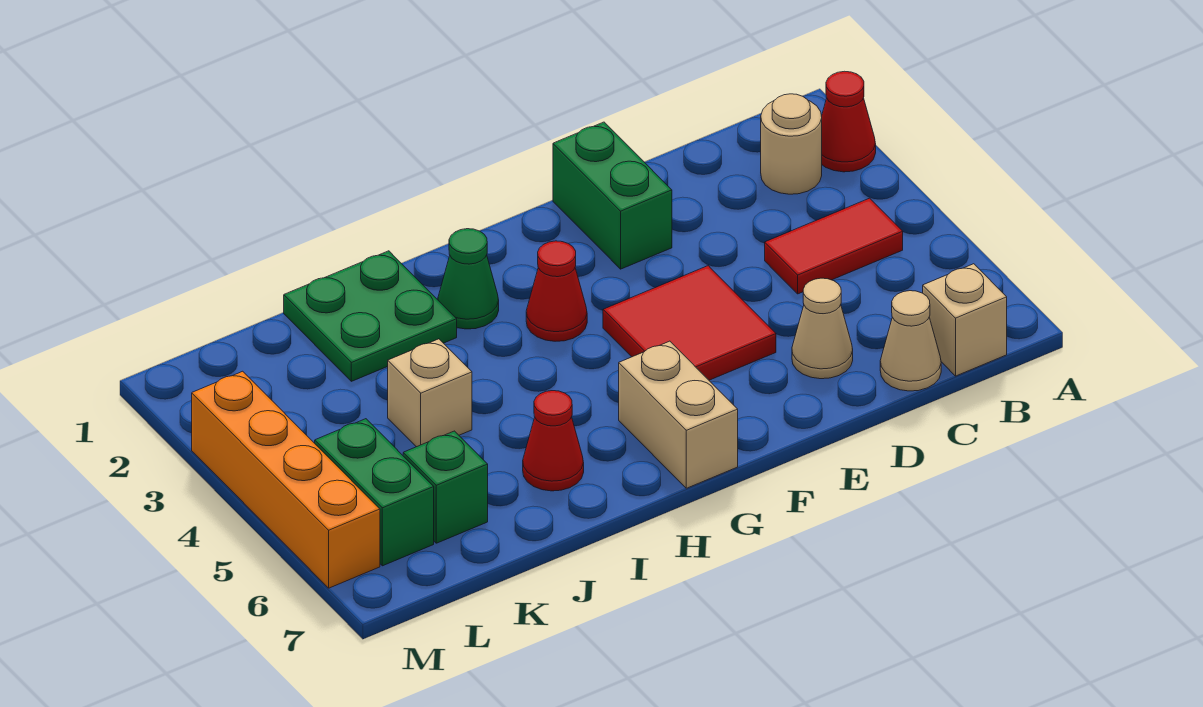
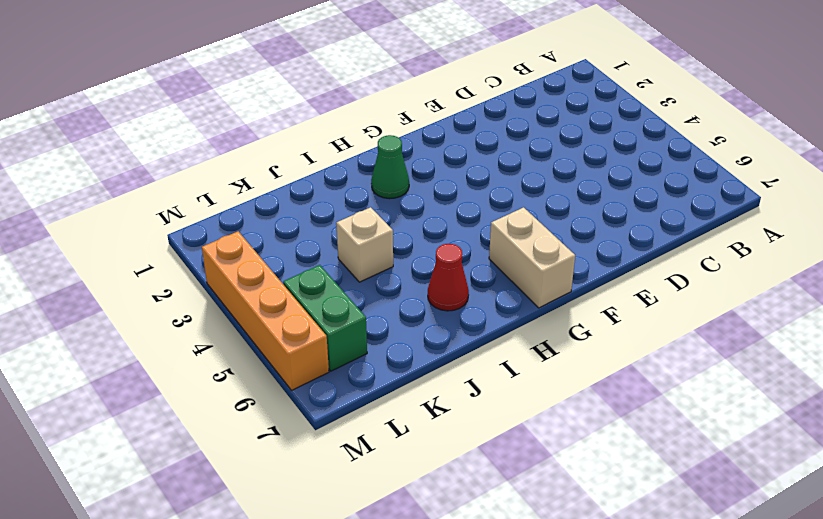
none -> red 1x1 cone [822,71,876,172]
none -> tan 1x1 round brick [761,94,822,194]
none -> red 1x2 tile [765,198,903,294]

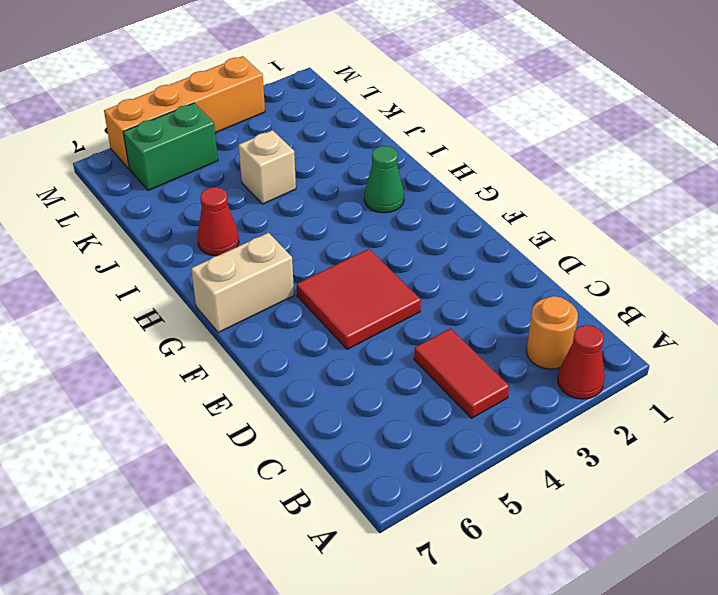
orange 1x1 round brick [527,296,578,369] -> tan 1x1 round brick [761,94,822,194]
none -> tan 1x1 brick [923,264,1007,376]
none -> tan 1x1 cone [880,291,941,391]
none -> tan 1x1 cone [792,278,853,379]

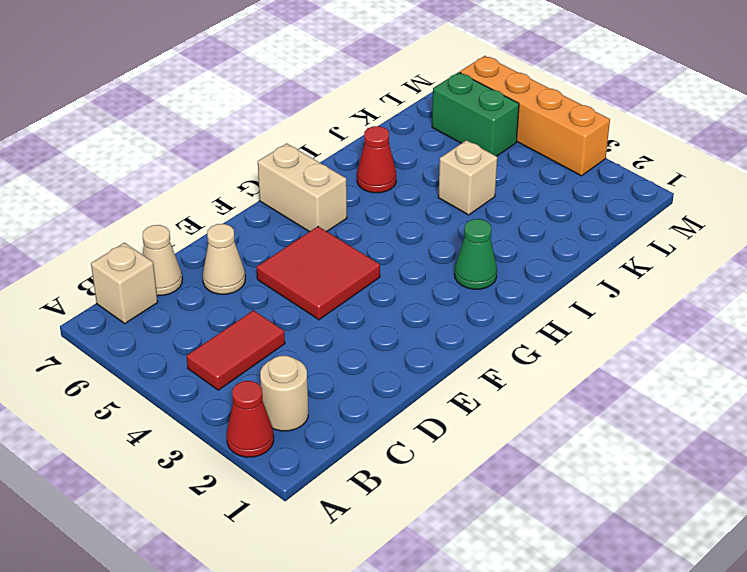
none -> green 1x2 brick [553,122,672,269]
none -> red 1x1 cone [526,241,587,341]
none -> green 2x2 plate [284,251,457,381]

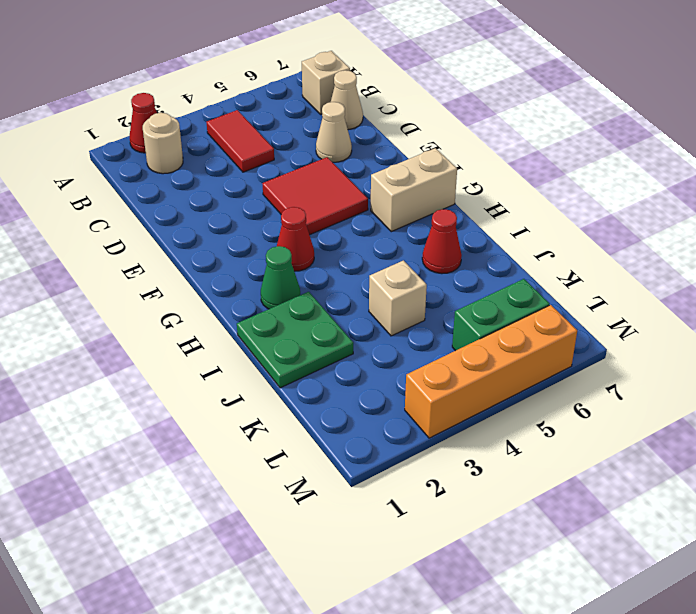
none -> green 1x2 brick [553,122,672,269]
none -> green 1x1 brick [403,431,488,543]

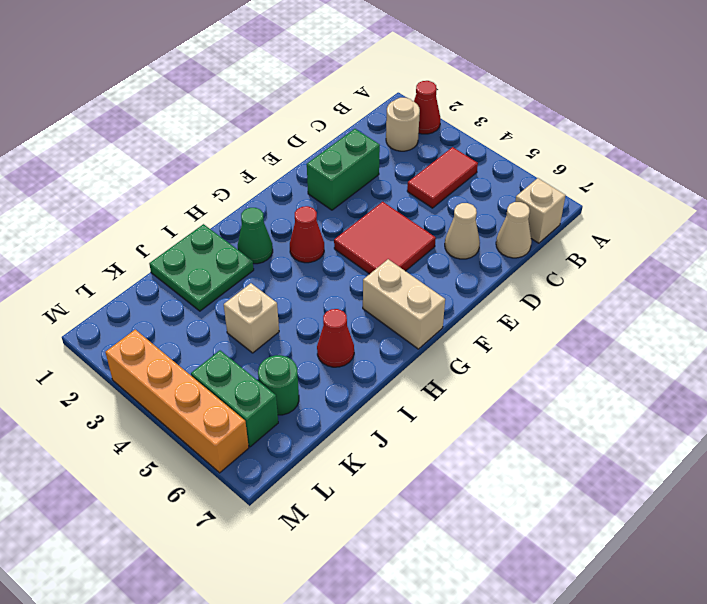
green 1x2 brick [307,129,380,210] -> green 1x2 brick turned to [553,122,672,269]
green 1x1 round brick [258,355,299,415] -> green 1x1 brick [403,431,488,543]

